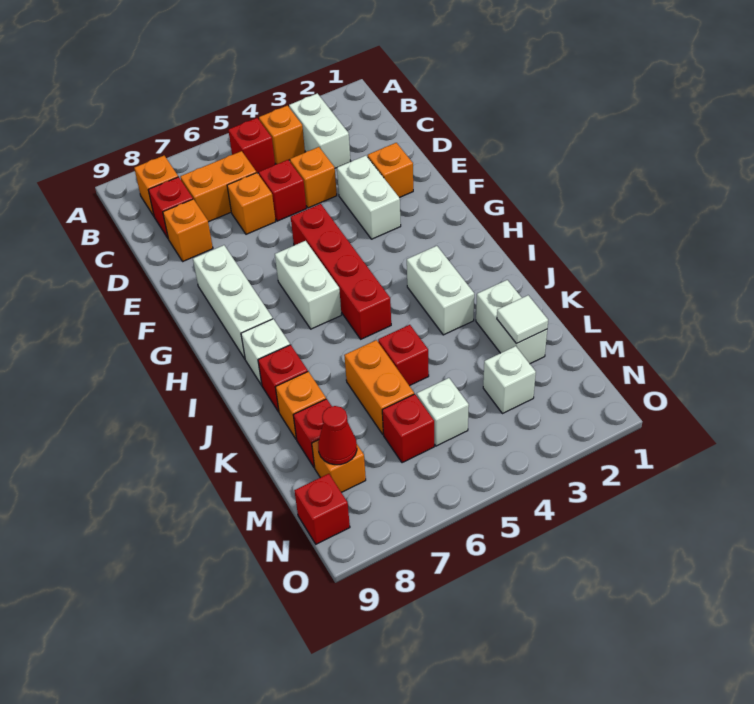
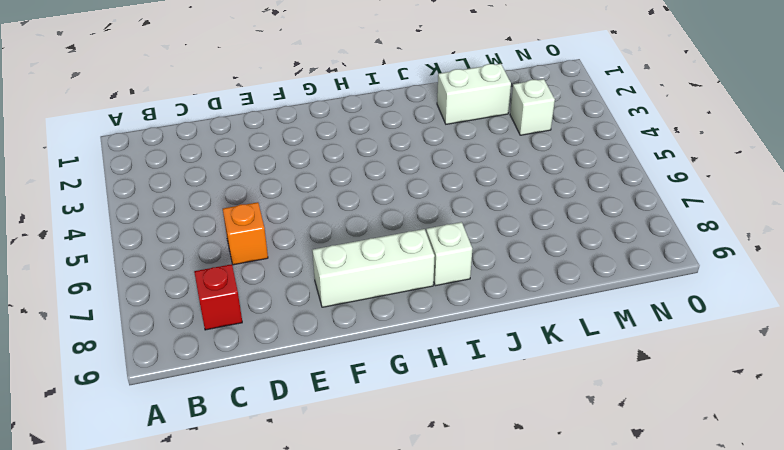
none -> white 1x2 brick [289,93,351,168]
none -> orange 1x1 brick [259,106,305,164]
none -> red 1x1 brick [228,118,275,173]
none -> orange 1x1 brick [134,156,178,216]

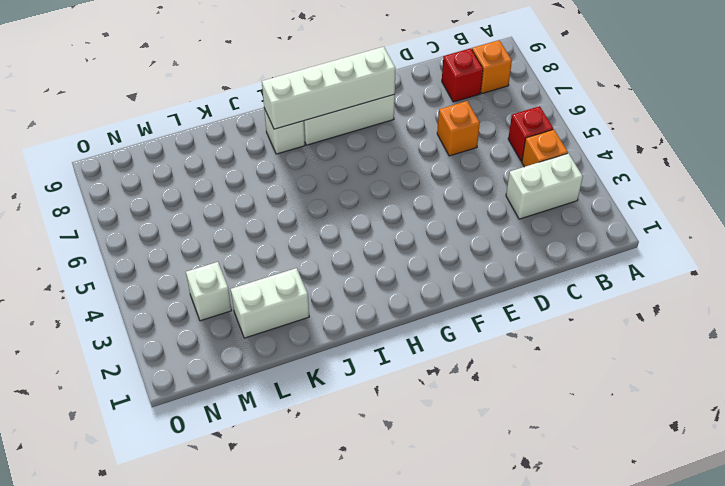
white 1x4 brick [262,47,396,129] -> none
none -> orange 1x2 brick [180,151,256,222]
none -> orange 1x1 brick [290,147,337,208]
none -> red 1x1 brick [259,160,306,221]
none -> orange 1x1 brick [163,199,213,261]

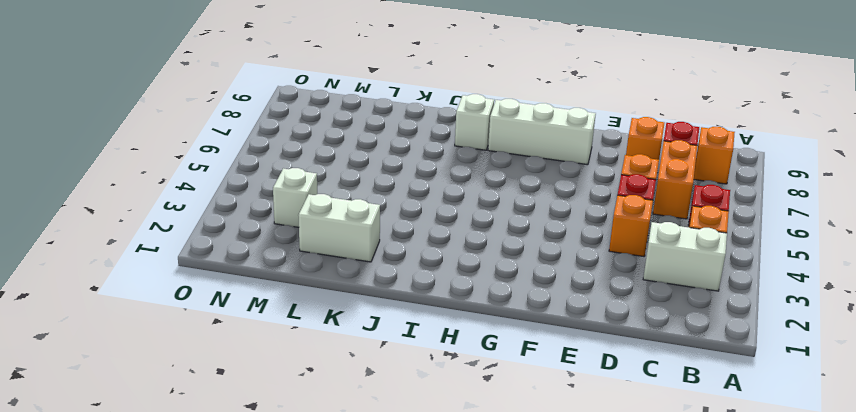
none -> orange 1x1 brick [368,143,413,198]
none -> white 1x2 brick [337,156,401,239]
none -> red 1x4 brick [291,204,391,339]
none -> white 1x2 brick [275,241,341,329]

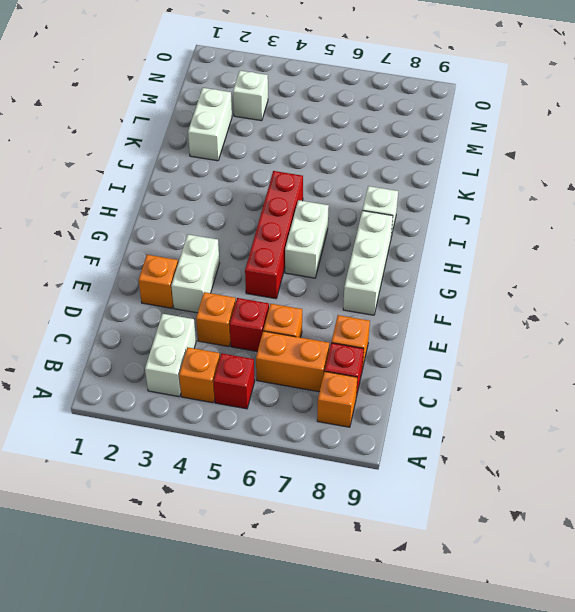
none -> white 1x2 brick [407,246,474,335]
none -> red 1x1 brick [258,345,308,412]
none -> red 1x1 brick [378,325,429,386]
none -> orange 1x2 brick [344,340,414,434]

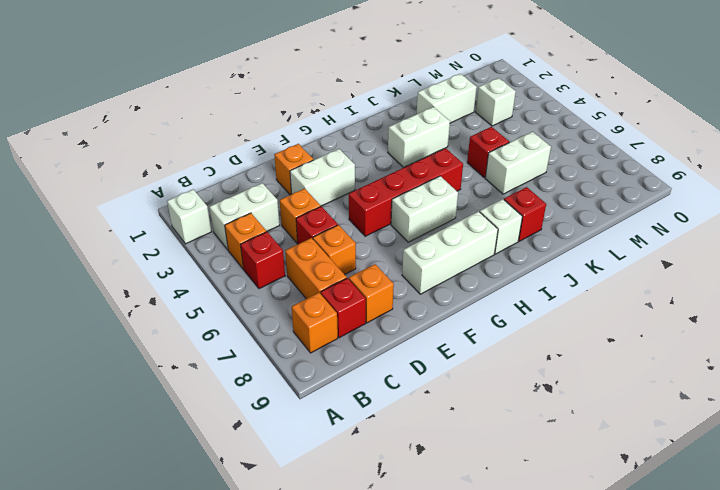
white 1x1 brick [167,189,211,244] -> white 1x1 brick moved to [417,378,469,446]
white 1x2 brick [485,132,551,194] -> orange 1x2 brick [344,340,414,434]
none -> orange 1x1 brick [275,371,326,439]
none -> red 1x1 brick [293,399,332,468]
none -> red 1x1 brick [382,394,434,463]
none -> orange 1x1 brick [312,440,366,492]

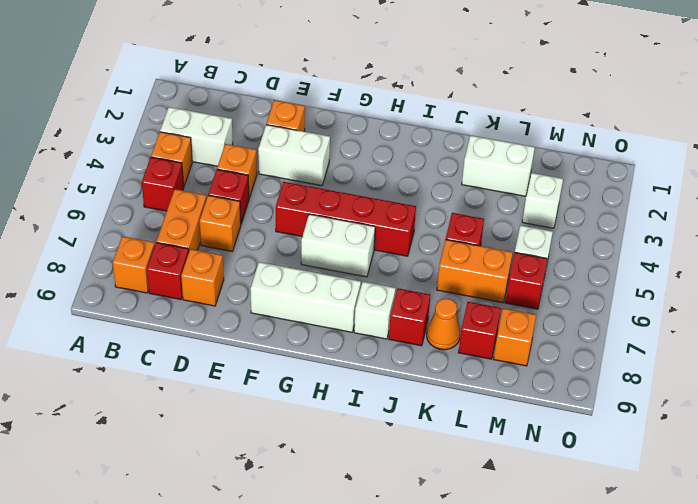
orange 1x1 cone [427,299,460,350] -> orange 1x1 brick [275,371,326,439]
none -> white 1x2 brick [407,246,474,335]
none -> red 1x1 brick [294,474,350,544]
none -> white 1x1 tile [497,295,548,344]
none -> red 1x1 cone [318,406,357,465]

